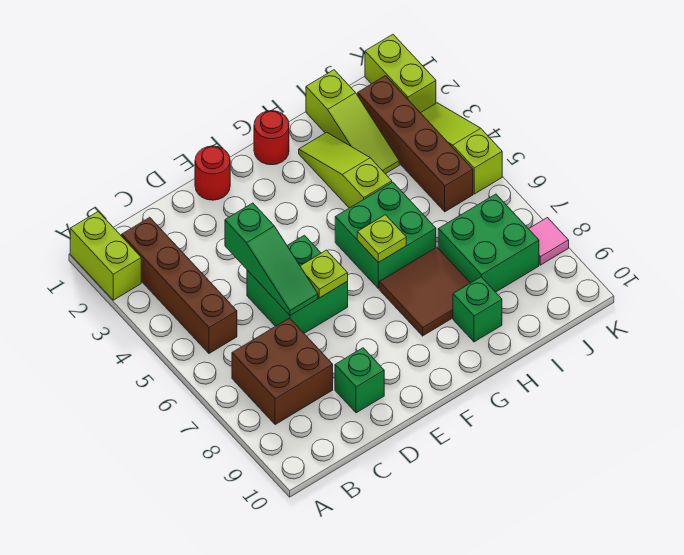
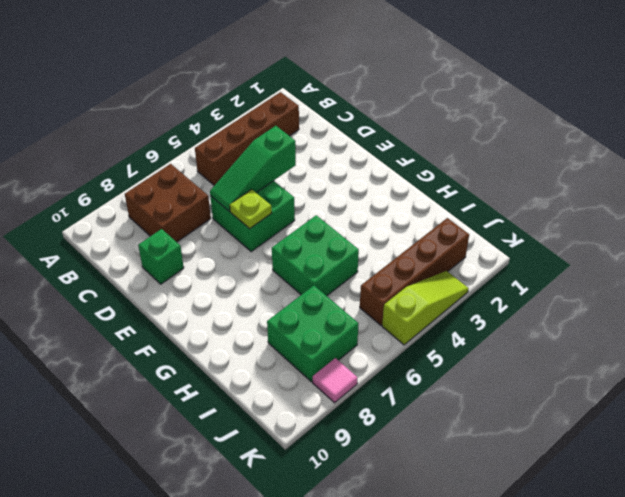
none -> lime 1x2 brick [70,212,141,300]
none -> red 1x1 round brick [195,146,230,200]
none -> red 1x1 round brick [254,111,289,165]

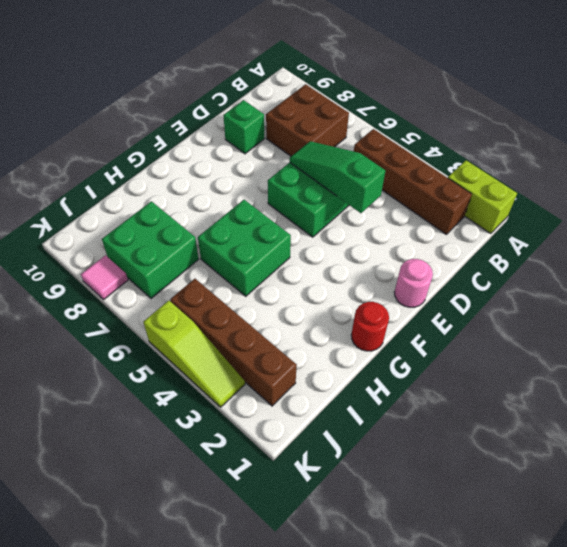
pink 1x1 round brick [394,259,433,307] -> red 1x1 round brick [195,146,230,200]
none -> brown 2x2 tile [379,247,470,336]
none -> lime 1x3 slope [299,132,392,208]
none -> green 1x1 brick [453,277,502,342]

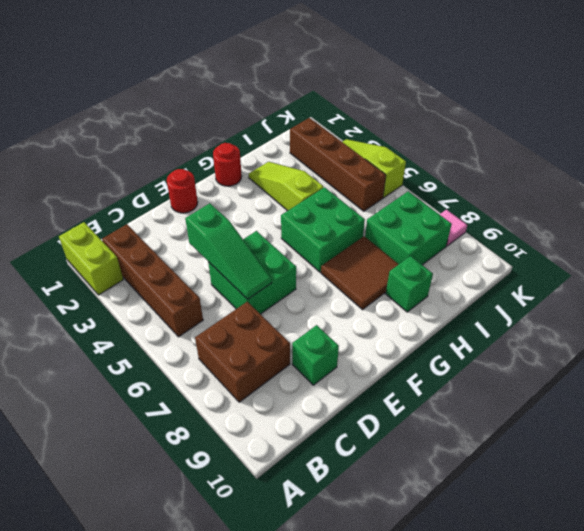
none -> lime 1x3 slope [306,70,399,174]
none -> lime 1x2 brick [365,34,436,113]
none -> lime 1x1 plate [300,250,348,298]

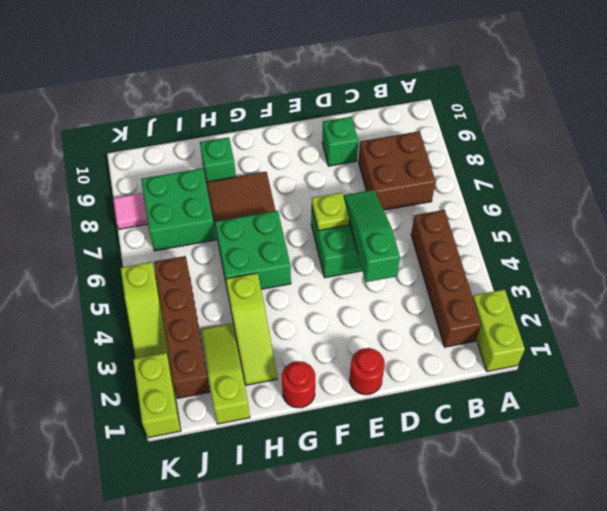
none -> lime 1x1 plate [357,215,406,262]

